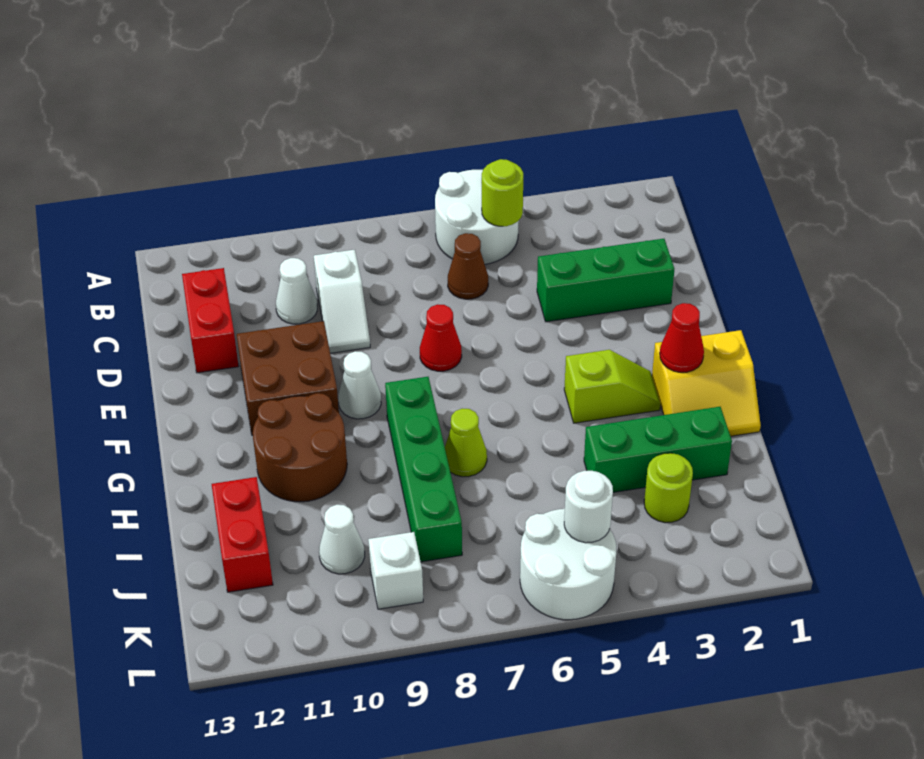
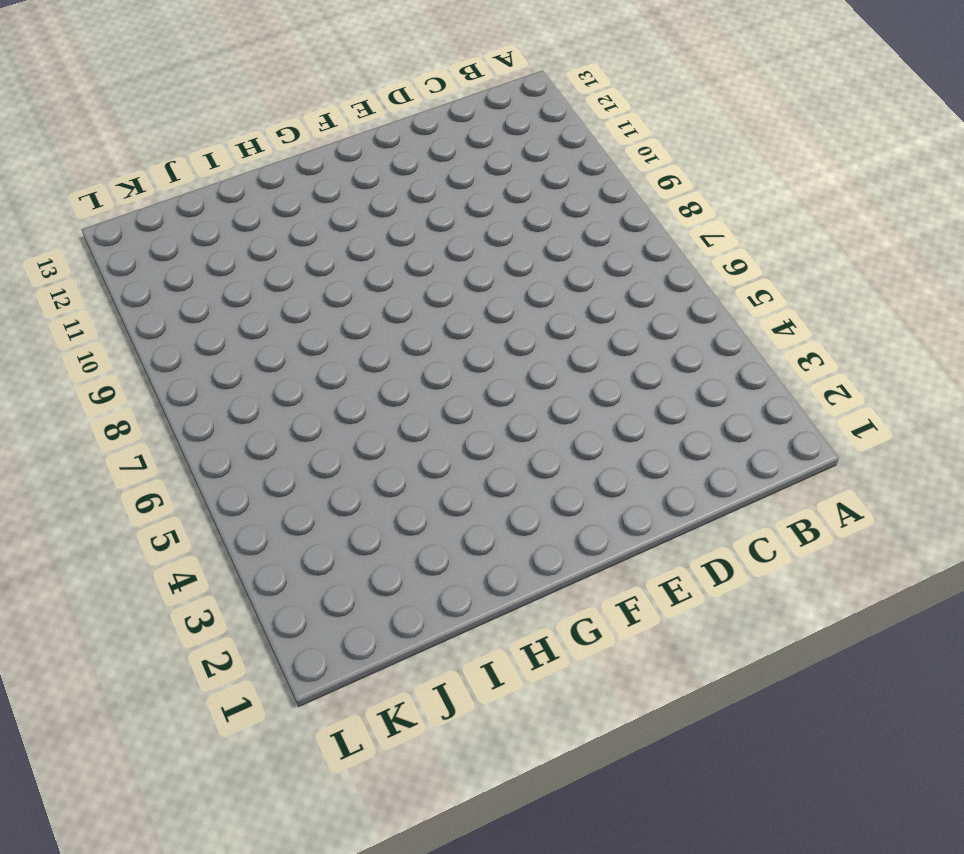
none -> white 2x2 round brick [435,170,519,264]
none -> brown 1x1 cone [448,233,488,299]
none -> white 1x2 slope [314,250,370,353]

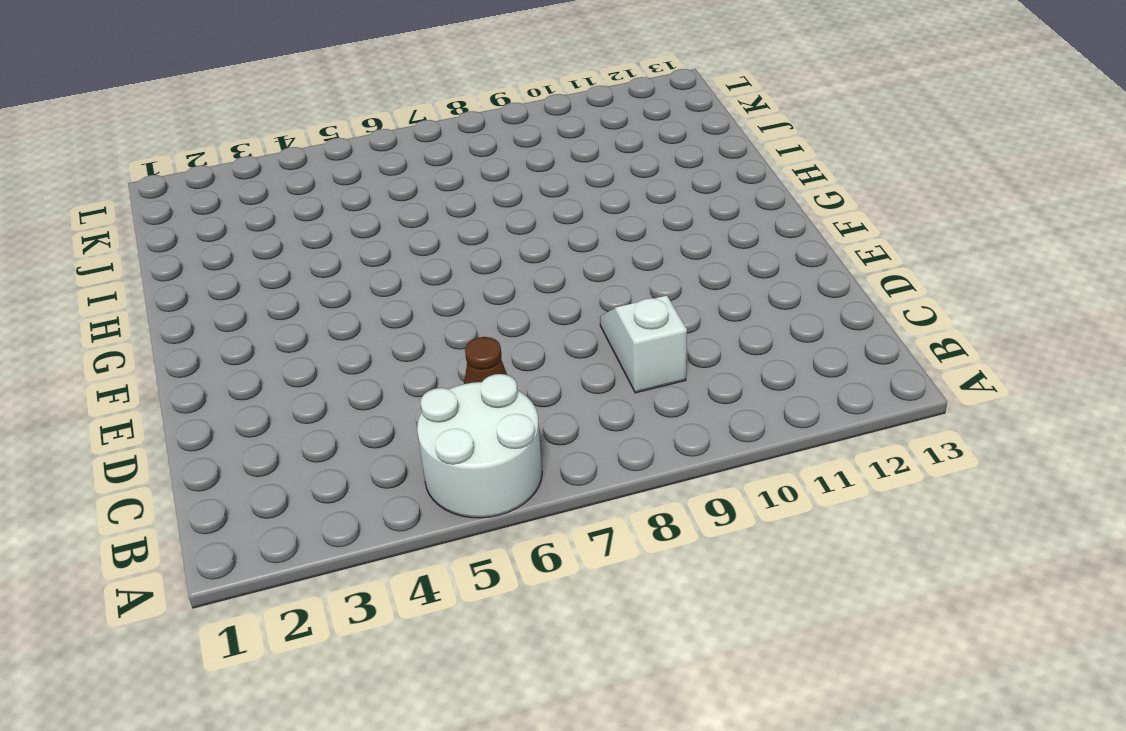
none -> white 1x1 cone [276,258,317,324]
none -> red 1x2 brick [182,268,239,373]
none -> green 1x3 brick [537,239,674,322]

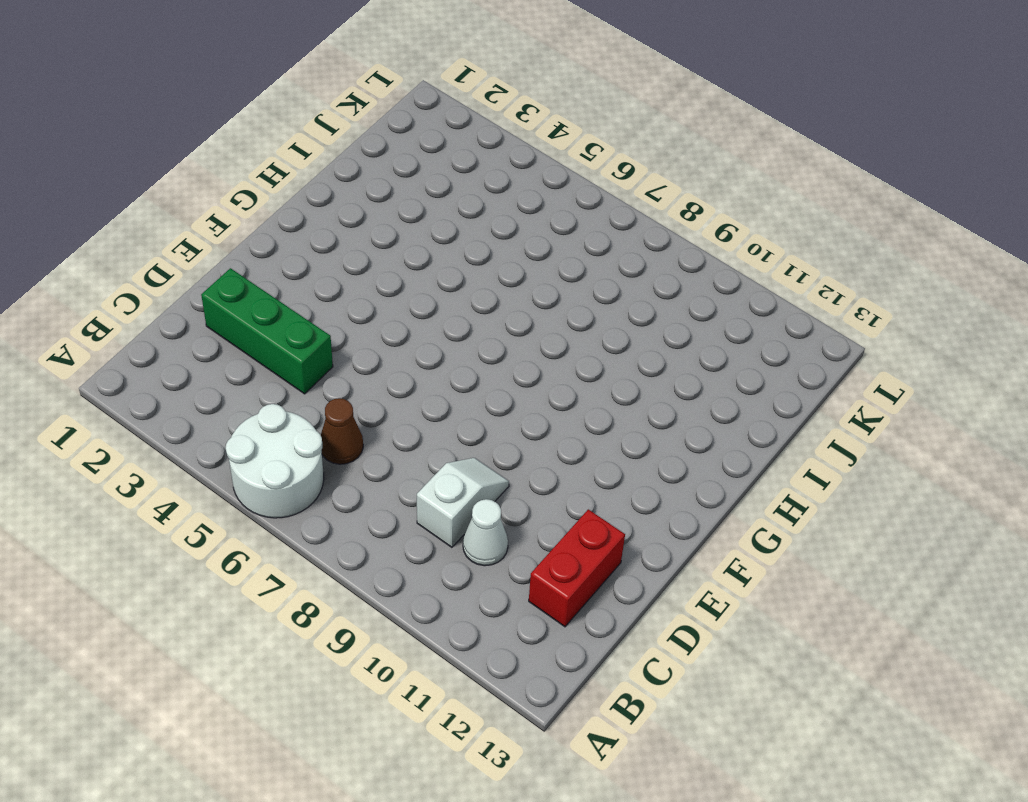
none -> red 1x1 cone [420,304,462,371]
none -> brown 2x2 brick [237,321,339,435]
none -> white 1x1 cone [338,351,381,419]

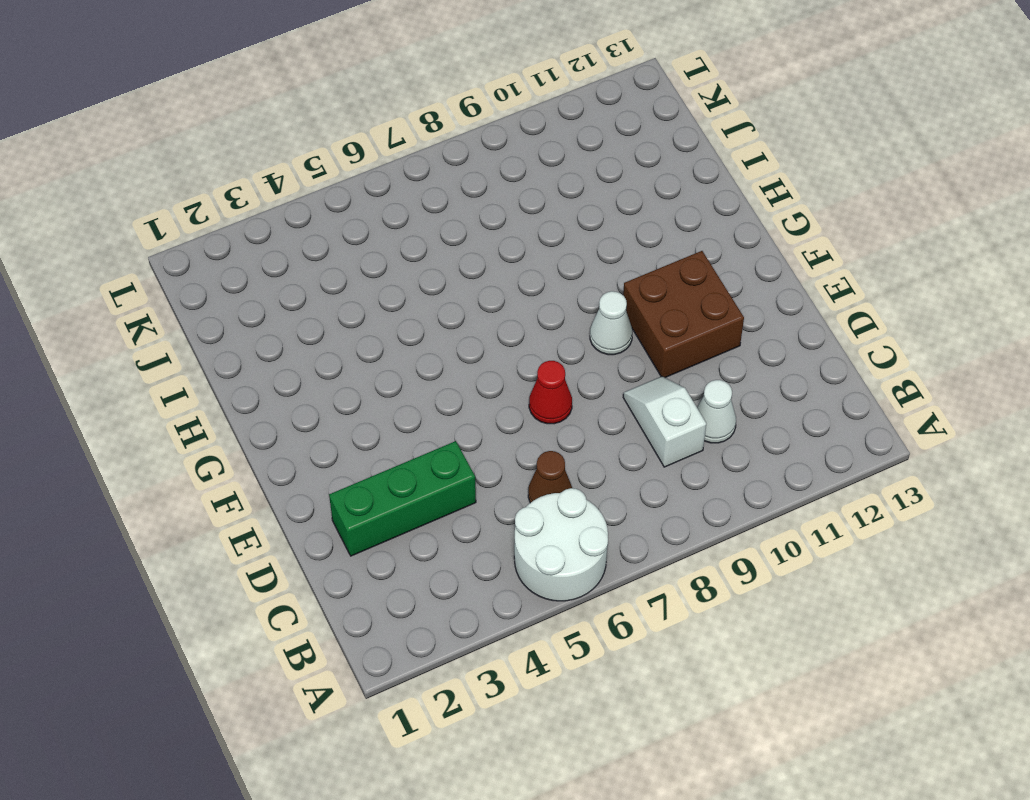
none -> red 1x2 brick [182,268,239,373]
none -> yellow 2x2 slope [652,330,761,436]
none -> lime 1x2 slope [564,350,660,423]

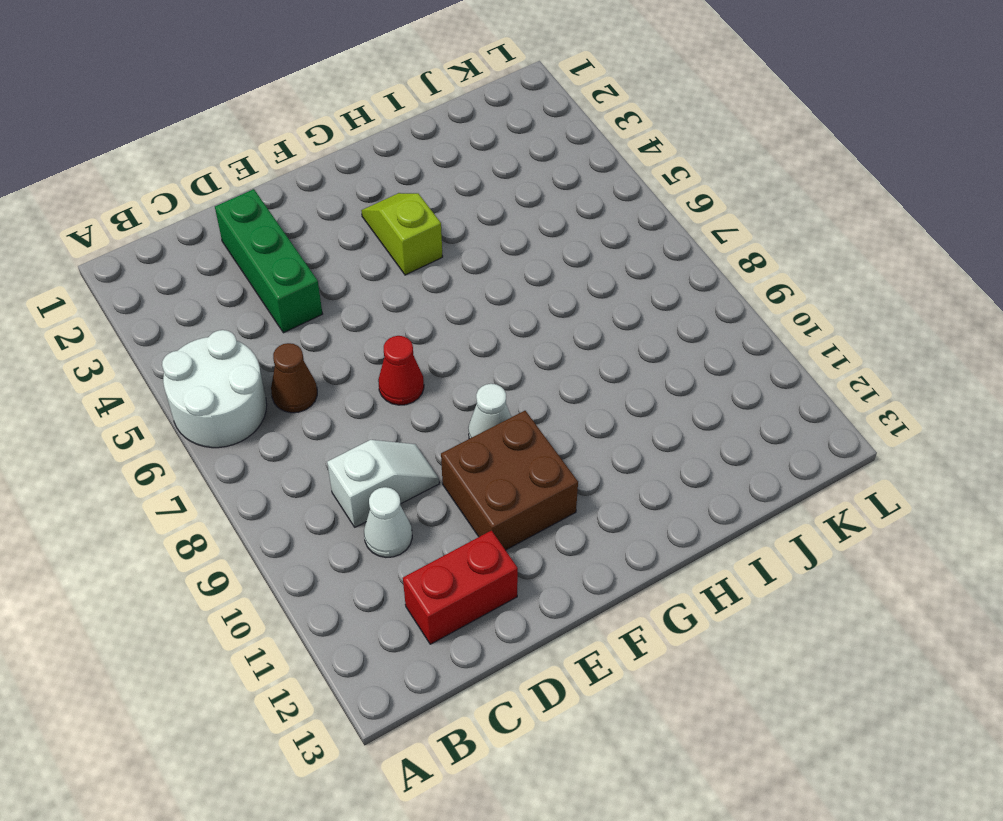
none -> yellow 2x2 slope [652,330,761,436]
none -> green 1x4 brick [385,377,462,562]
none -> brown 2x2 round brick [253,393,347,502]

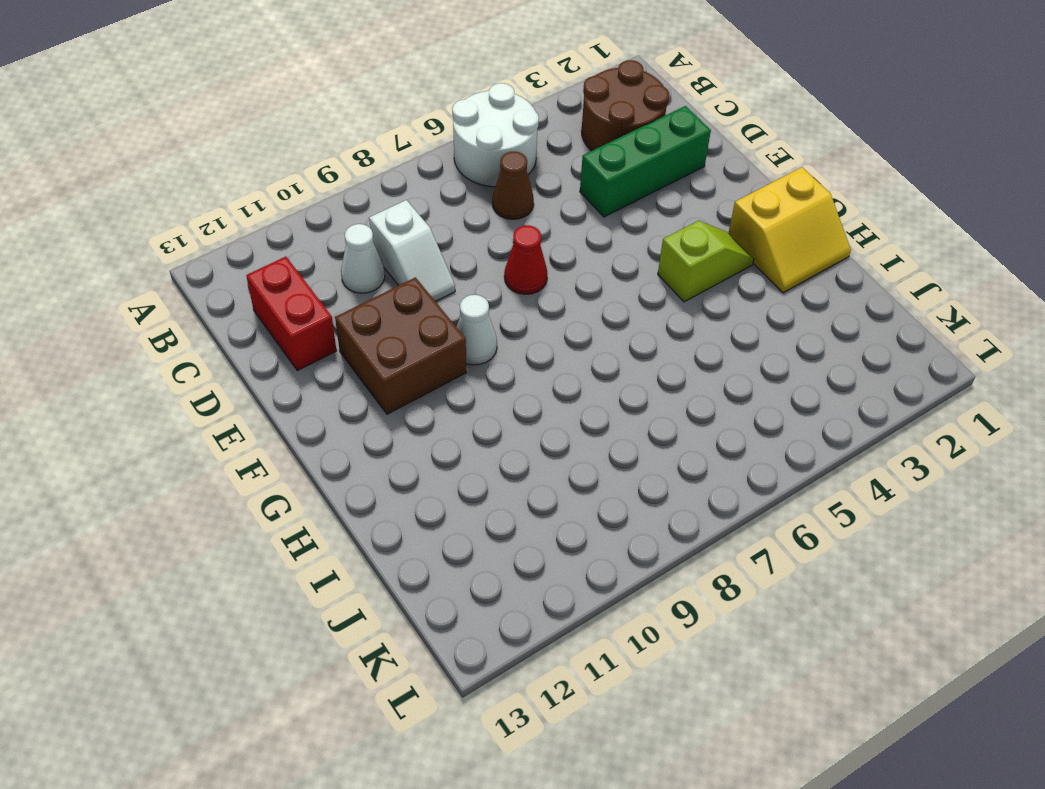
brown 2x2 round brick [581,60,669,151] -> brown 2x2 round brick moved to [253,393,347,502]
none -> green 1x4 brick [385,377,462,562]
none -> lime 1x1 cone [445,409,487,477]
none -> green 1x3 brick [584,407,732,492]

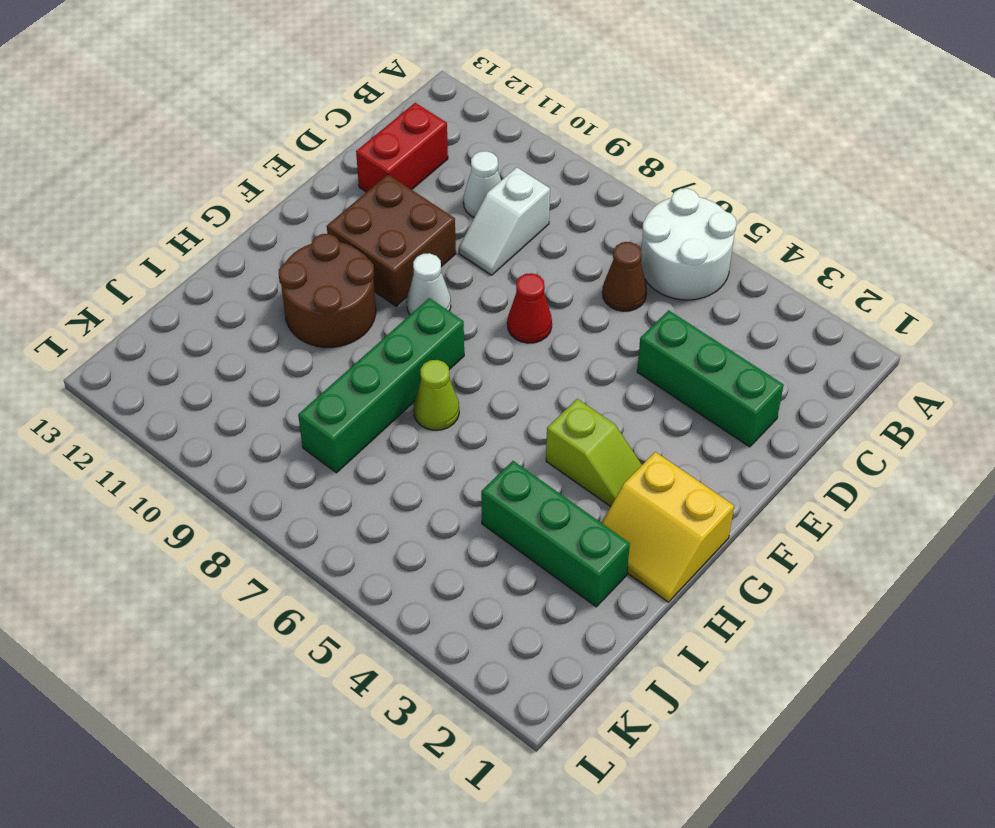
none -> red 1x2 brick [212,477,273,592]
none -> lime 1x1 round brick [644,453,693,522]
none -> white 1x1 cone [319,505,365,574]

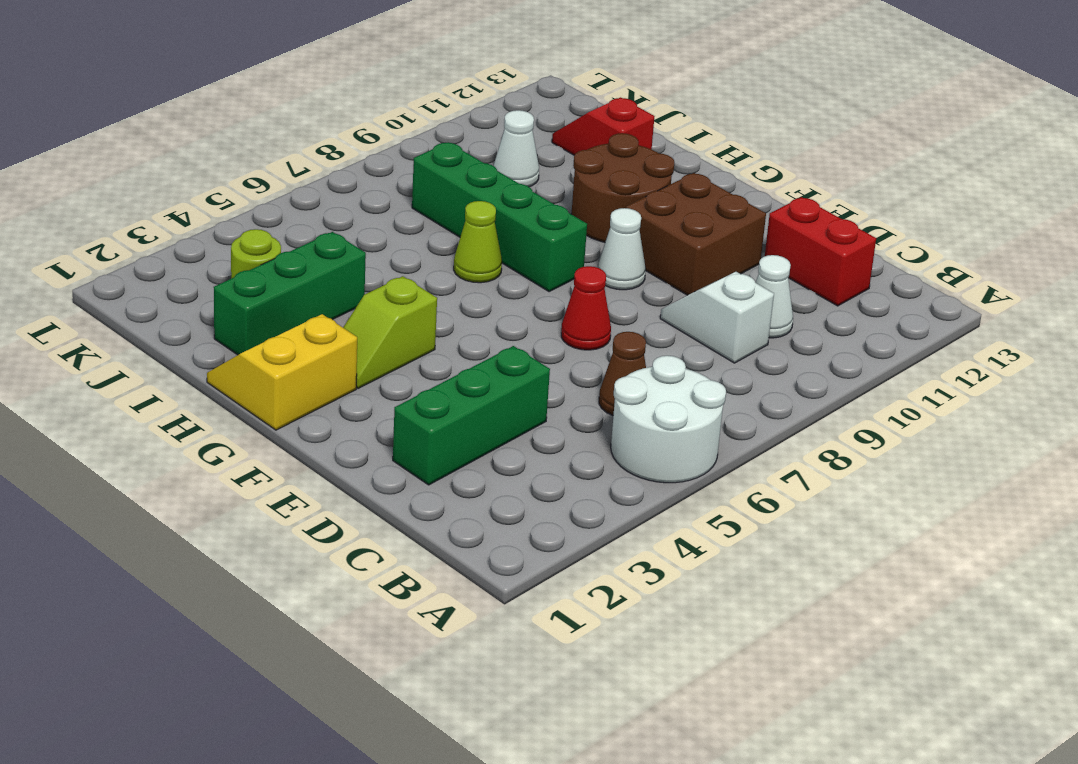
red 1x2 slope [552,97,655,155] -> red 1x2 brick [212,477,273,592]
none -> white 2x2 round brick [520,509,616,620]
none -> white 1x1 brick [368,532,423,609]
none -> lime 1x1 round brick [482,159,523,226]

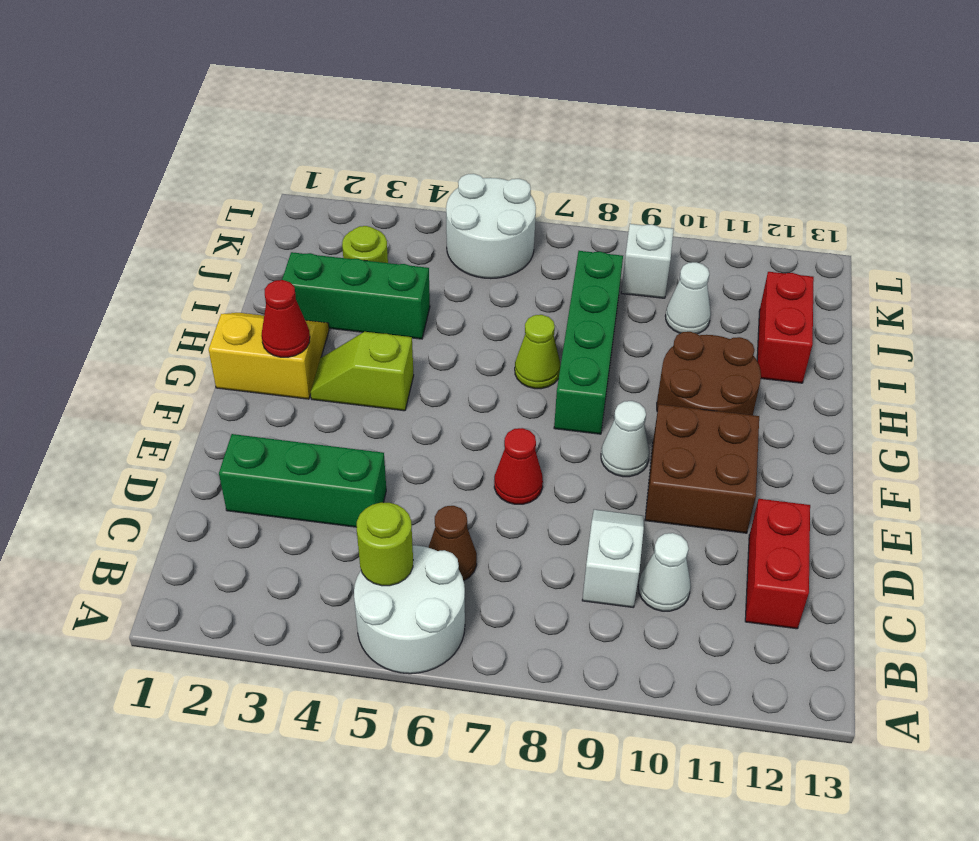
none -> white 1x1 round brick [564,471,613,543]

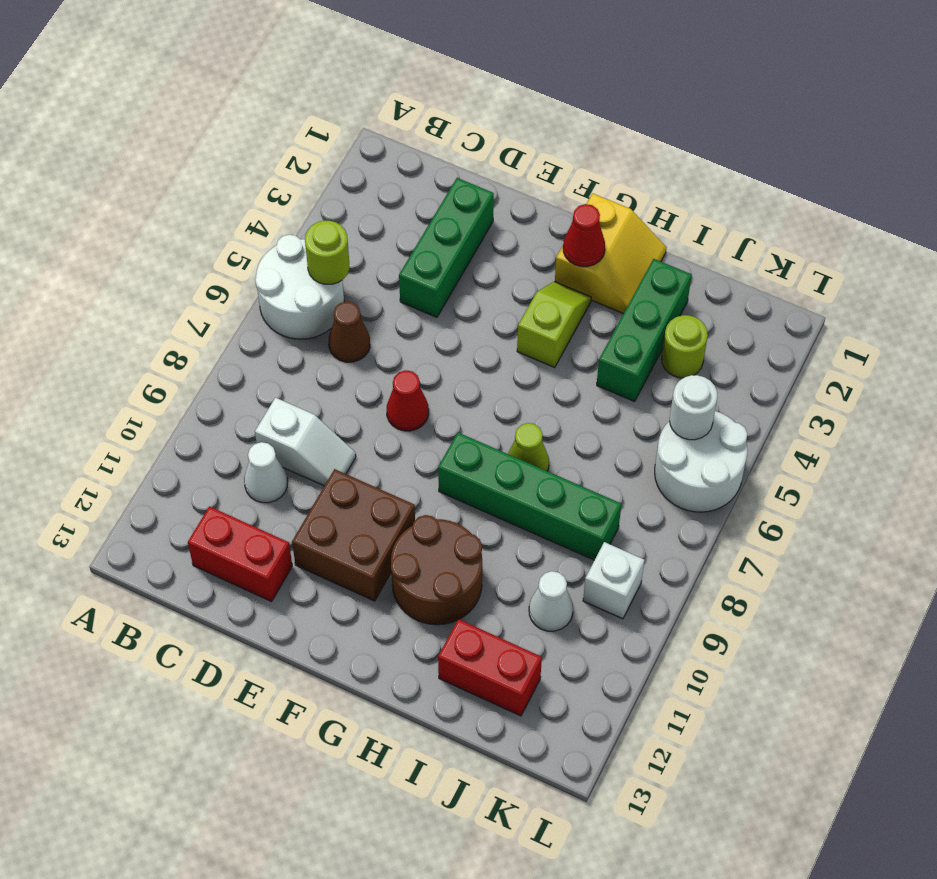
none -> white 1x1 cone [338,351,381,419]

